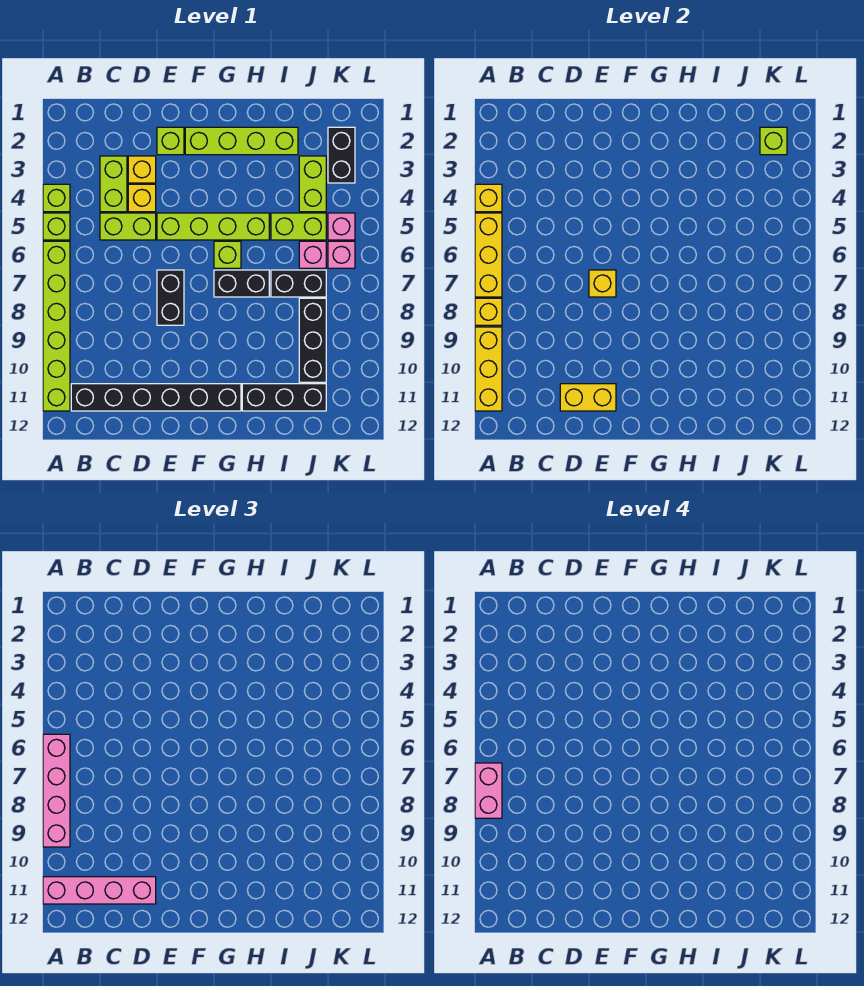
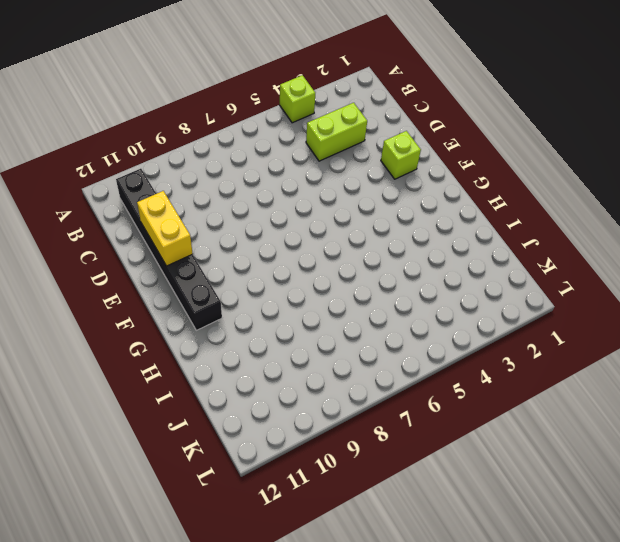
none -> lime 1x1 brick [43,213,70,240]
none -> lime 1x6 brick [43,241,70,411]
none -> lime 1x2 brick [100,213,156,240]
none -> yellow 1x1 brick [128,156,156,183]

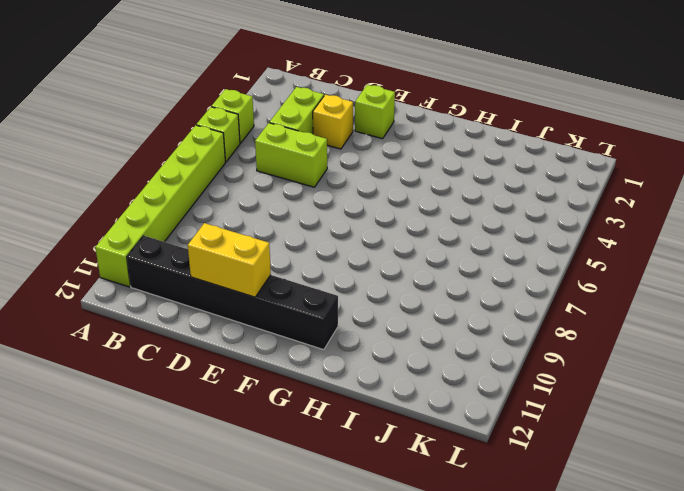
none -> yellow 1x1 brick [128,184,156,212]
none -> lime 1x4 brick [157,213,269,240]
none -> black 1x2 brick [157,270,184,325]
none -> lime 1x4 brick [185,127,298,155]

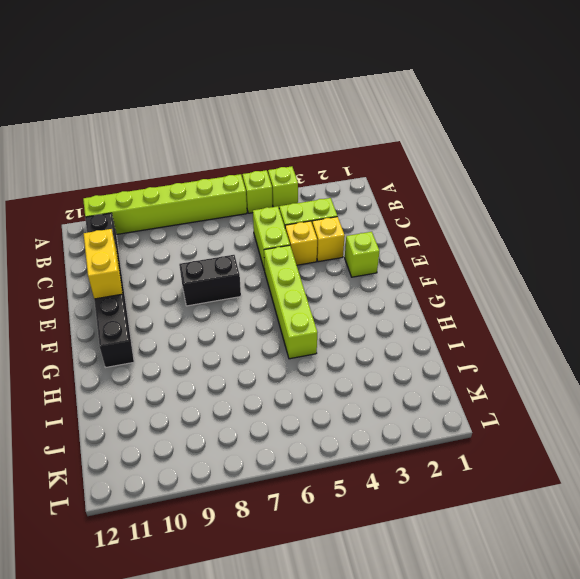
none -> lime 1x4 brick [185,127,298,155]
none -> lime 1x1 brick [214,241,241,268]
none -> black 1x2 brick [214,270,269,297]
none -> black 1x3 brick [242,384,326,411]

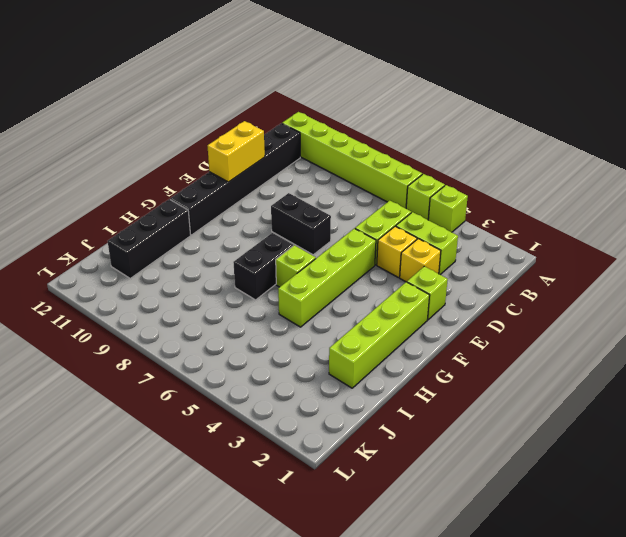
none -> lime 1x2 brick [271,213,326,240]
none -> black 1x2 brick [271,270,326,297]
none -> lime 1x2 brick [299,156,326,212]
none -> pink 1x1 brick [299,241,326,268]

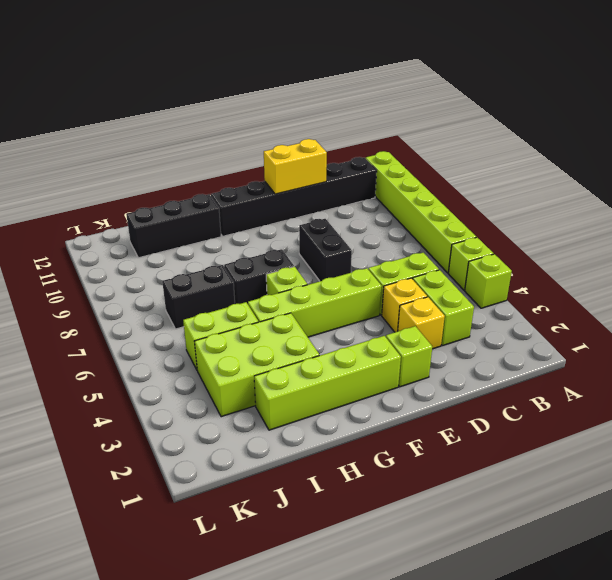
lime 2x3 brick [195,313,319,417] -> lime 1x2 brick [299,156,326,212]
none -> pink 1x1 brick [299,241,326,268]
none -> black 1x3 brick [299,298,326,382]
none -> black 1x2 brick [328,127,355,183]
none -> pink 1x1 brick [328,213,355,240]

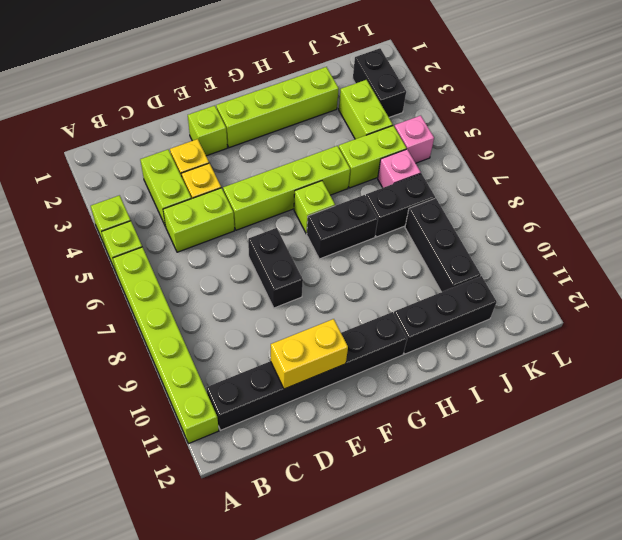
none -> pink 1x1 brick [328,241,355,268]
none -> yellow 1x1 brick [475,184,502,212]
none -> yellow 1x3 brick [475,213,502,297]
none -> yellow 1x1 brick [475,298,502,325]

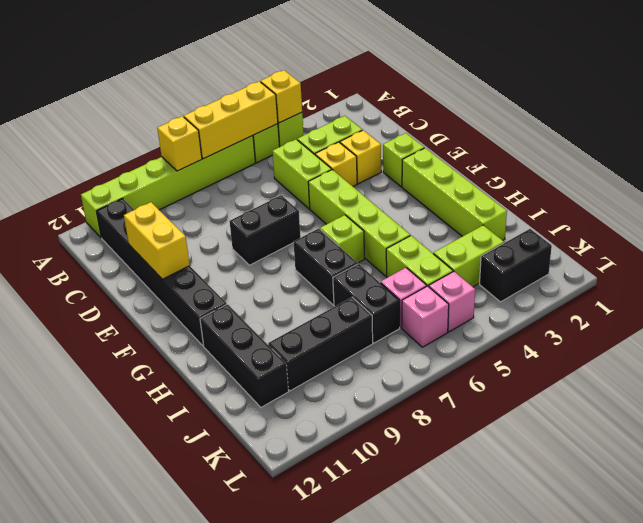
none -> yellow 1x3 brick [475,327,502,411]
none -> yellow 1x1 brick [589,270,616,297]
none -> lime 1x1 brick [760,127,787,155]
none -> pink 1x4 brick [43,734,70,847]

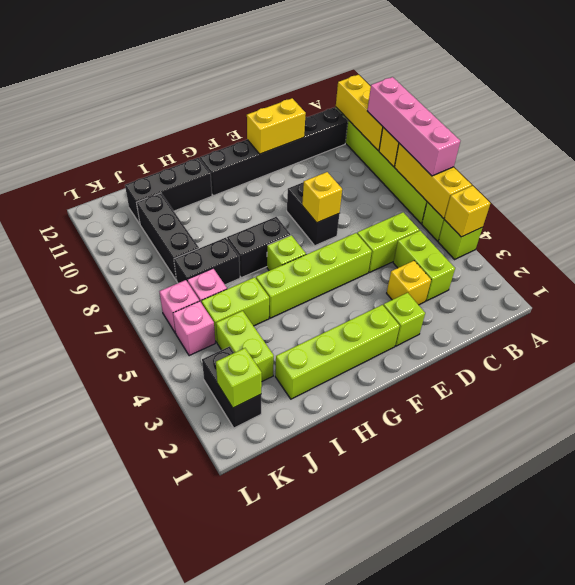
none -> yellow 1x1 brick [128,184,156,212]
none -> pink 1x4 brick [43,877,156,904]
none -> pink 1x2 brick [475,763,502,818]

